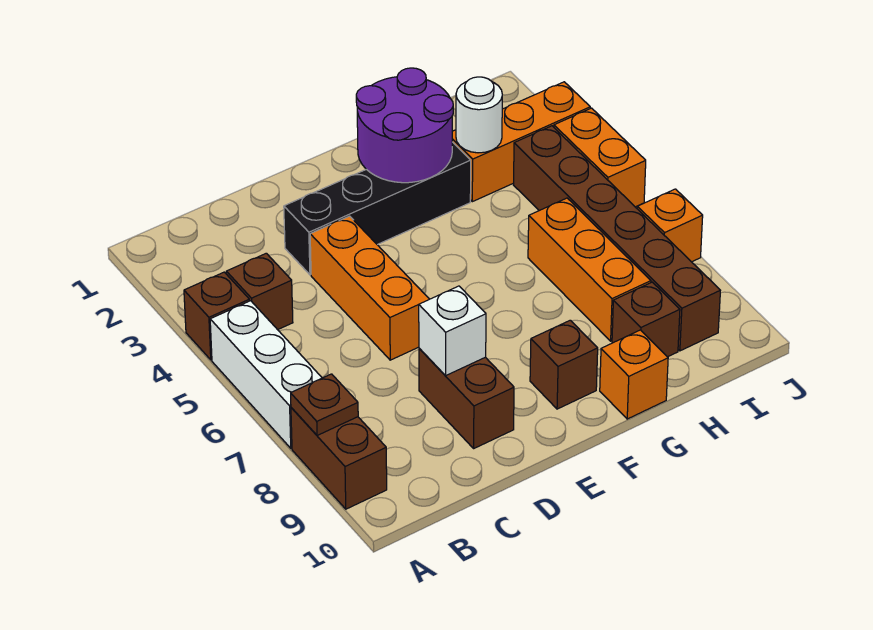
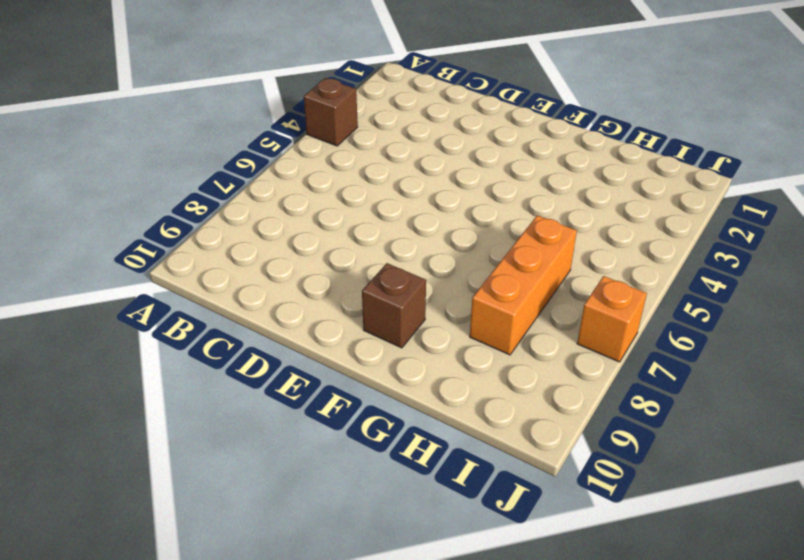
none -> white 1x3 brick [210,301,322,448]
none -> brown 1x2 brick [291,408,387,509]
none -> brown 1x1 brick [226,253,293,330]

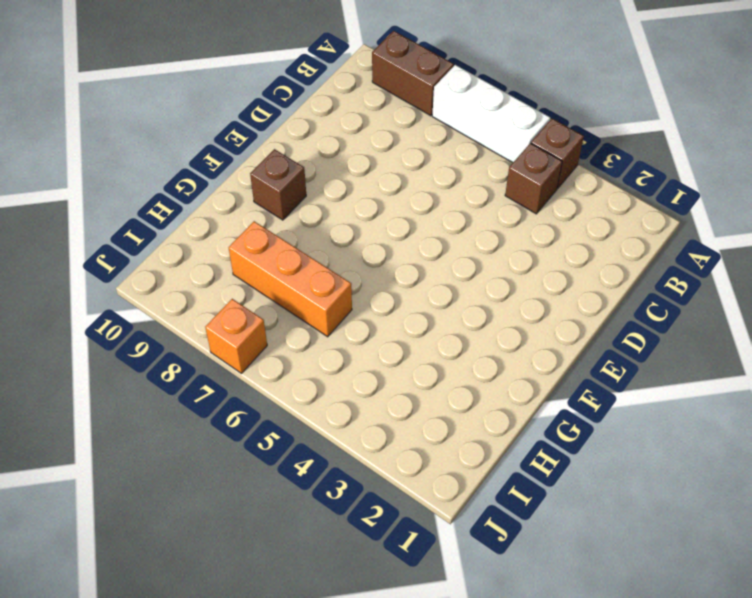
none -> black 1x4 brick [284,142,471,275]
none -> orange 1x3 brick [310,216,429,360]
none -> brown 1x2 brick [419,348,514,448]

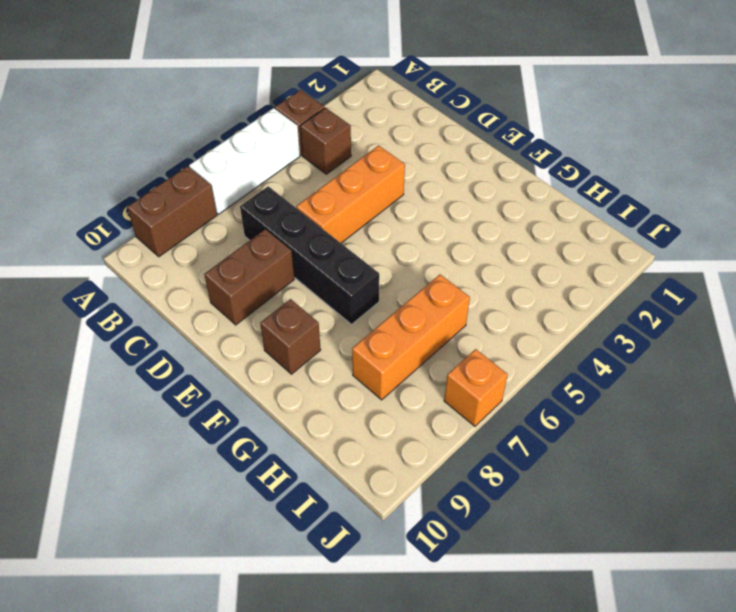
black 1x4 brick [240,186,379,324] -> black 1x4 brick moved to [284,142,471,275]
none -> orange 1x1 brick [600,330,668,419]
none -> orange 1x3 brick [452,82,590,202]
none -> brown 1x1 brick [612,282,680,357]

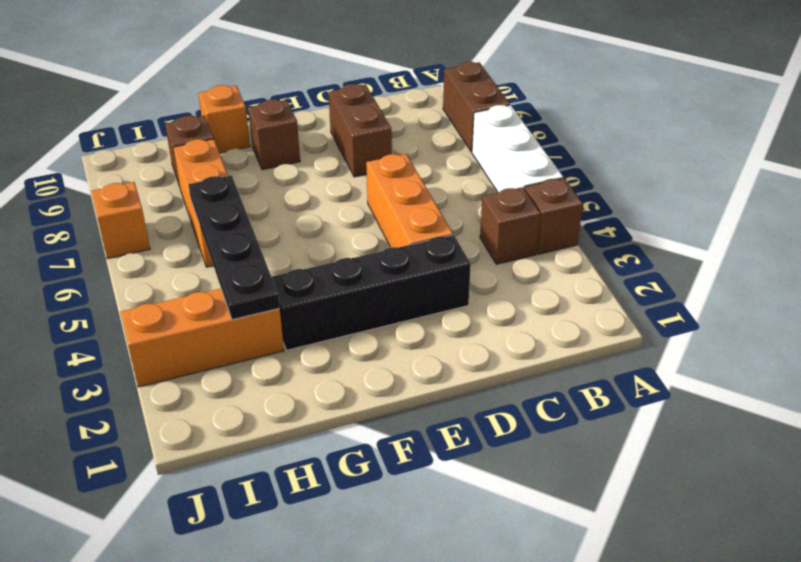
black 1x4 plate [189,175,280,320] -> white 1x1 round brick [456,77,502,153]
none -> brown 1x6 brick [514,126,720,351]
none -> orange 1x2 brick [554,108,646,207]
none -> brown 1x1 plate [291,374,358,435]

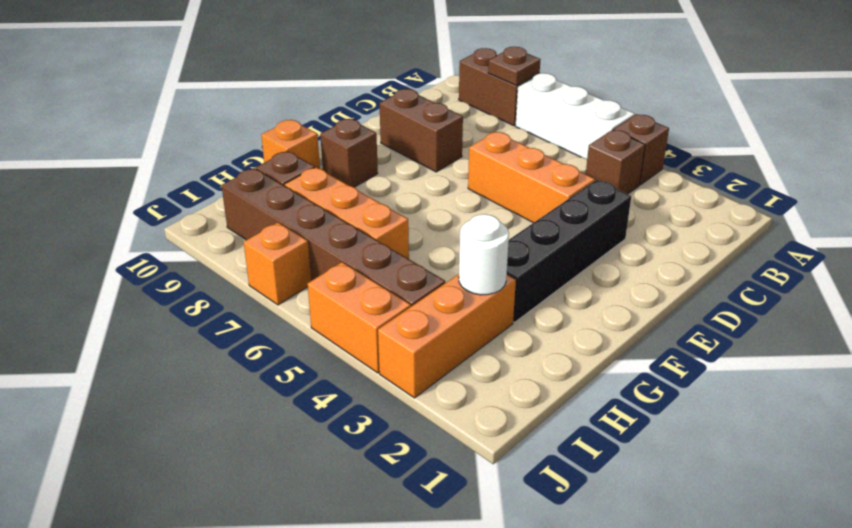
none -> white 1x1 brick [419,286,486,375]
none -> purple 2x2 round brick [356,68,453,183]

